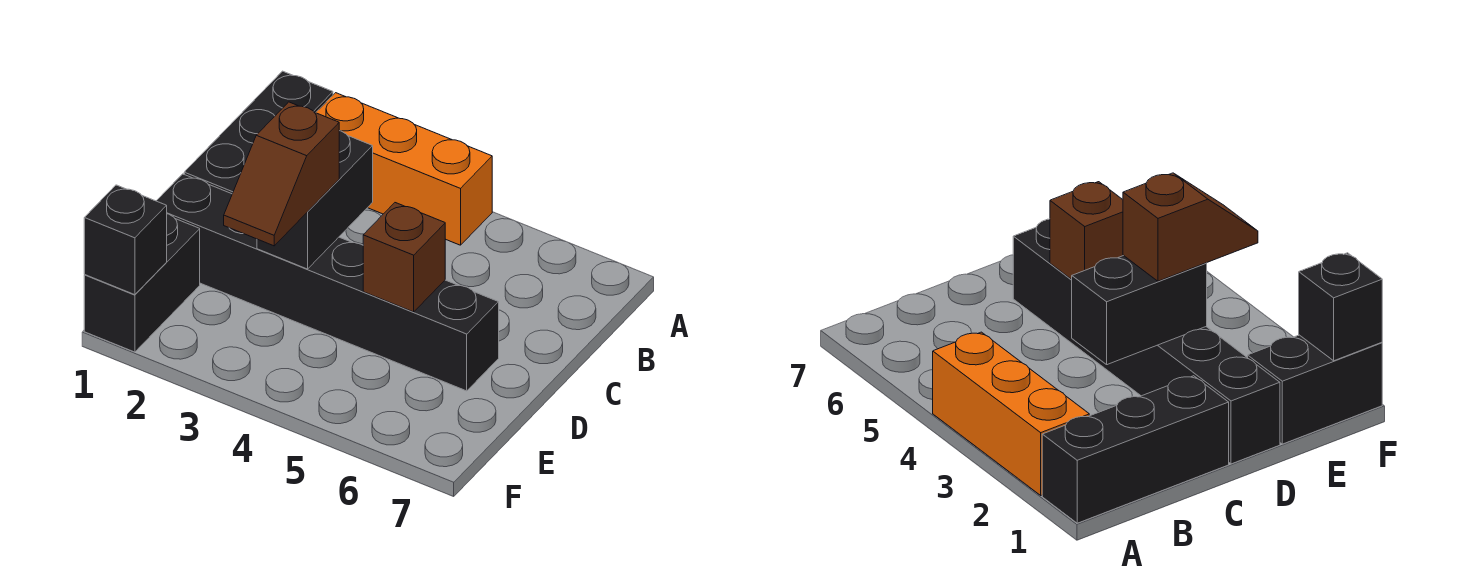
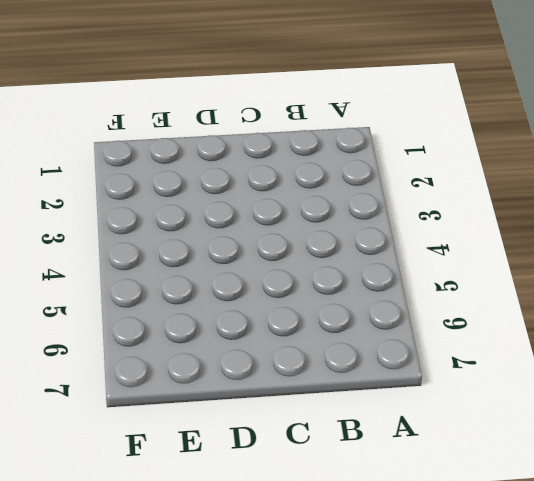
none -> black 1x3 brick [184,71,333,194]
none -> orange 1x3 brick [316,93,492,245]

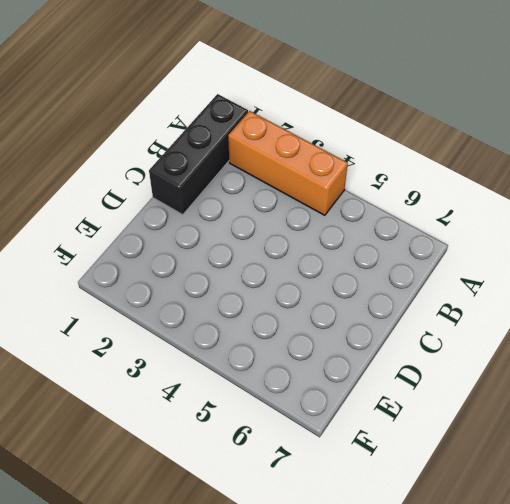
none -> black 1x6 brick [157,174,499,391]
none -> black 1x2 brick [84,214,200,352]

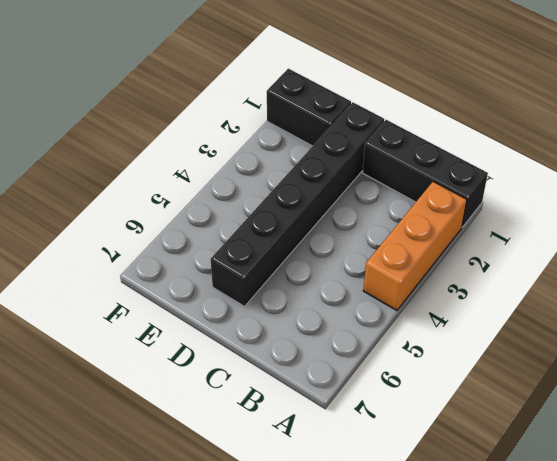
none -> black 1x2 brick [257,131,373,269]
none -> brown 1x1 brick [363,203,445,312]

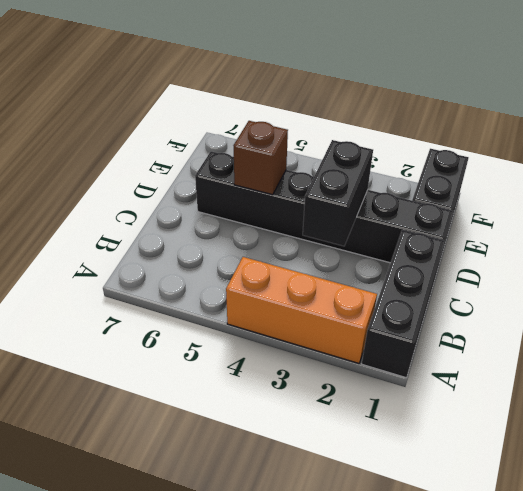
none -> black 1x1 brick [84,185,167,295]
none -> brown 1x2 slope [224,102,339,246]

